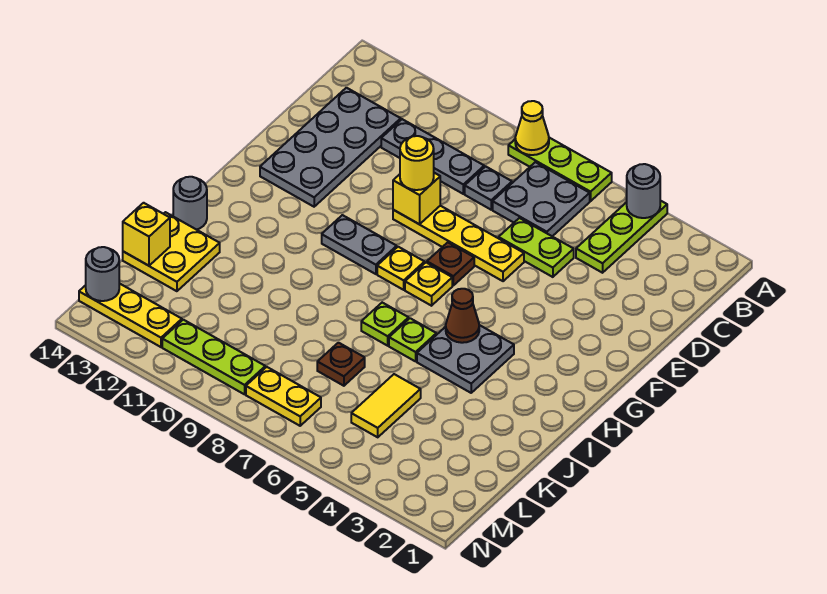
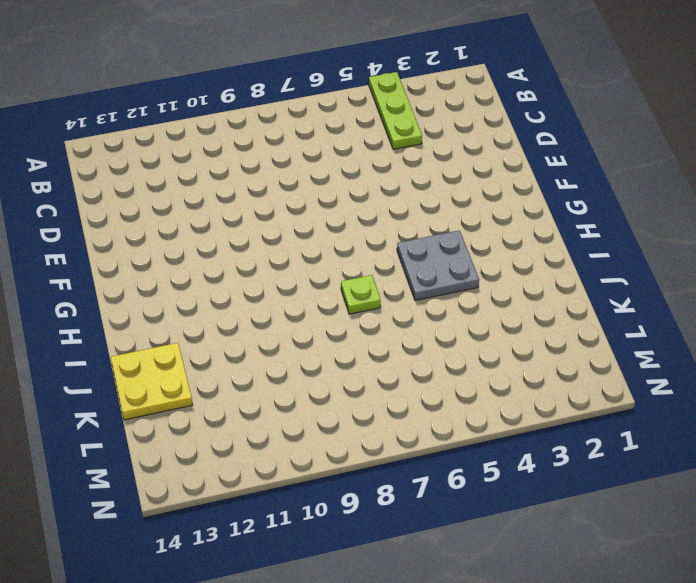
none -> lime 1x3 plate [508,138,612,201]
none -> grey 2x2 plate [493,162,590,236]
none -> grey 1x1 plate [465,166,512,210]

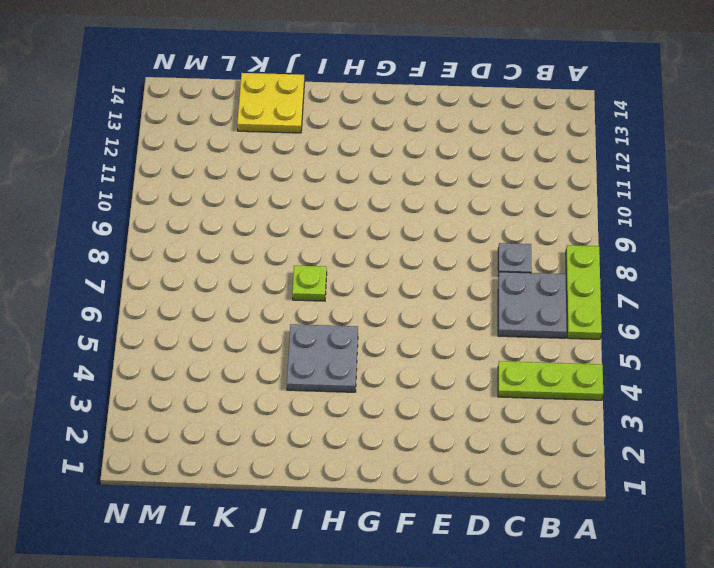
none -> grey 1x3 plate [381,119,484,194]
none -> grey 2x4 plate [260,88,401,207]
none -> lime 1x2 plate [499,218,574,277]

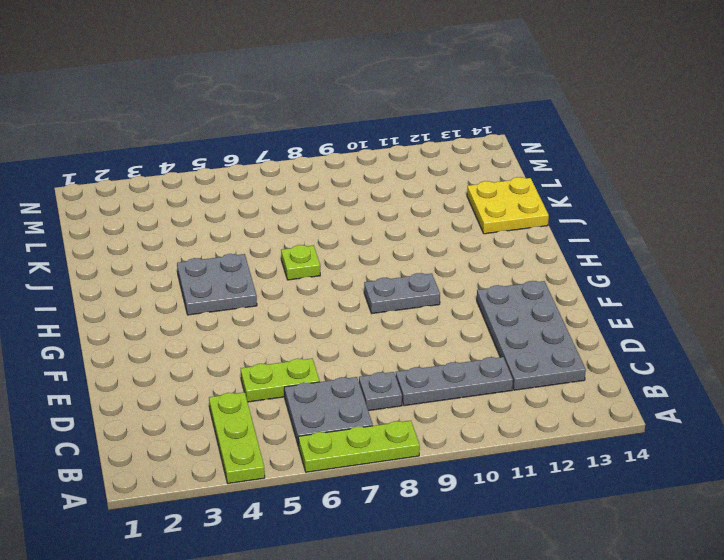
none -> yellow 1x4 plate [393,206,524,281]
none -> brown 1x1 plate [427,242,474,285]
none -> yellow 1x1 plate [405,263,452,306]

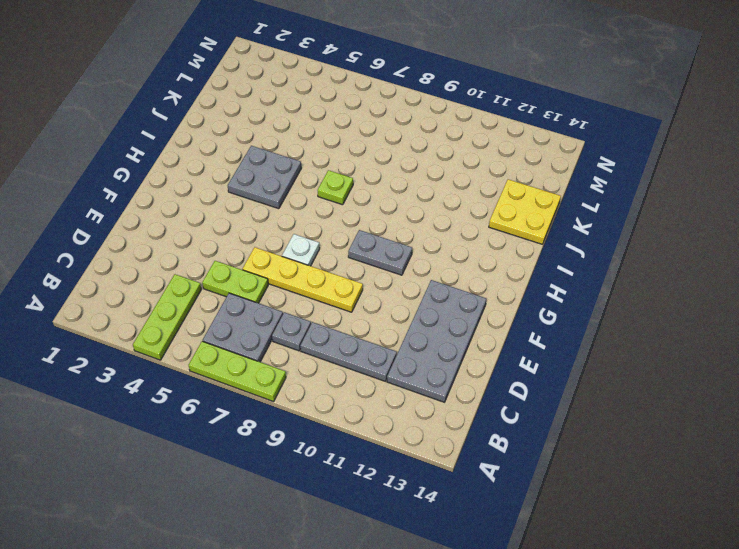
white 1x1 plate [282,234,320,266] -> brown 1x1 plate [427,242,474,285]
none -> yellow 1x1 plate [405,263,452,306]
none -> yellow 1x1 plate [377,247,425,290]
none -> lime 1x1 plate [389,318,436,361]

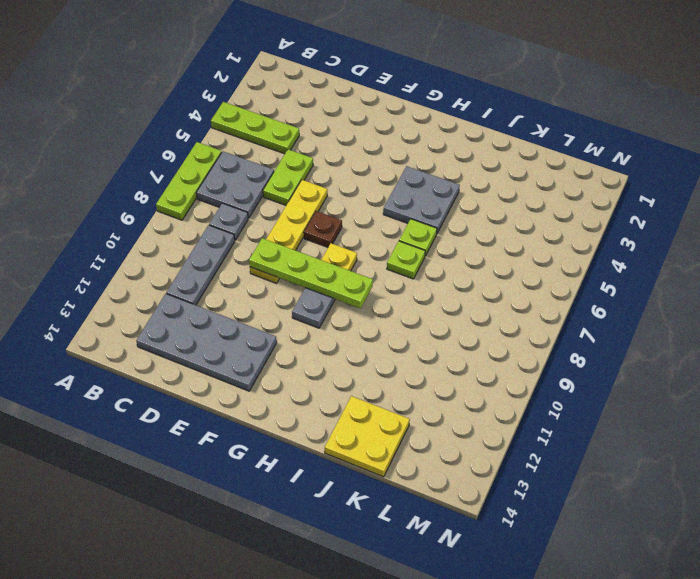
lime 1x4 plate [249,238,373,308] -> yellow 1x1 brick [393,173,440,224]
none -> yellow 1x1 plate [405,263,452,306]
none -> grey 1x1 round brick [173,177,207,230]
none -> yellow 1x2 tile [351,374,421,437]

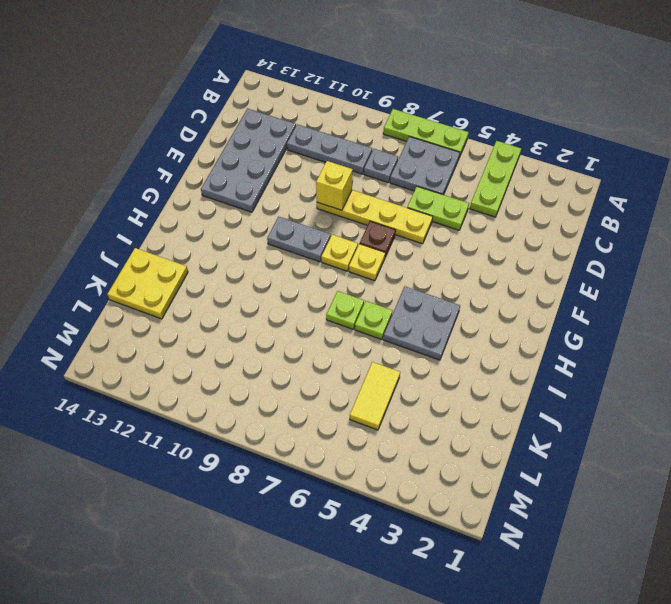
none -> grey 1x1 round brick [173,177,207,230]
none -> brown 1x1 plate [317,343,365,386]
none -> yellow 1x2 plate [246,367,321,426]

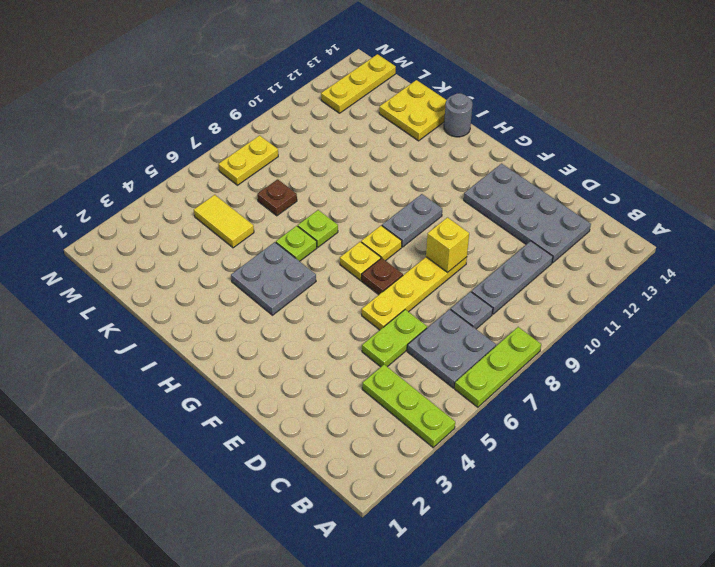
none -> lime 1x3 plate [162,320,265,394]
none -> grey 1x1 round brick [627,164,660,218]
none -> yellow 1x1 cone [515,101,549,155]

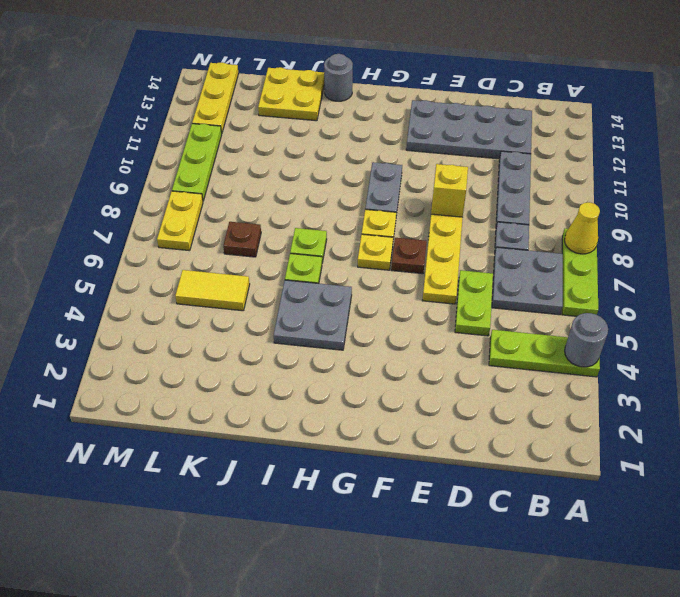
none -> brown 1x1 cone [446,289,479,343]
none -> yellow 1x1 brick [123,203,170,266]
none -> grey 1x1 round brick [86,247,119,301]

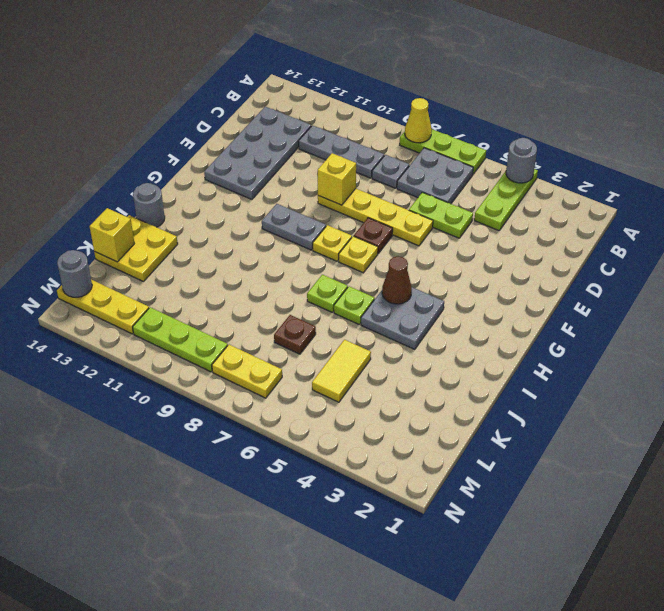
none -> yellow 1x1 round brick [400,136,434,190]

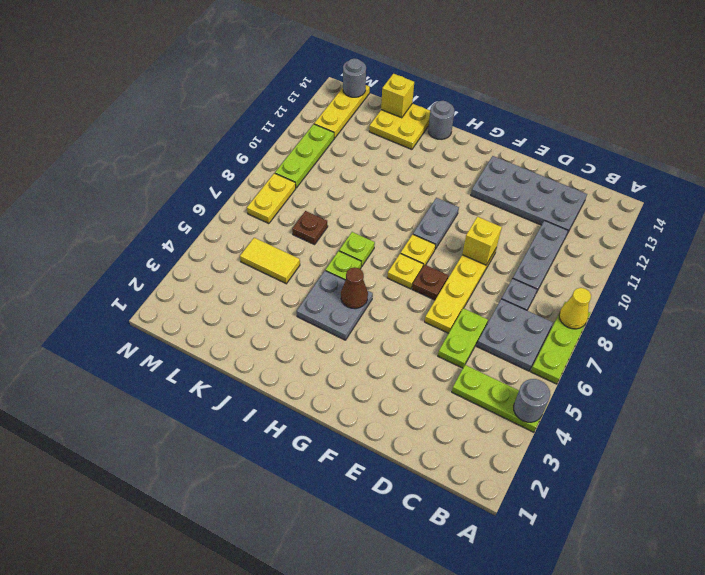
none -> yellow 1x1 round brick [400,136,434,190]

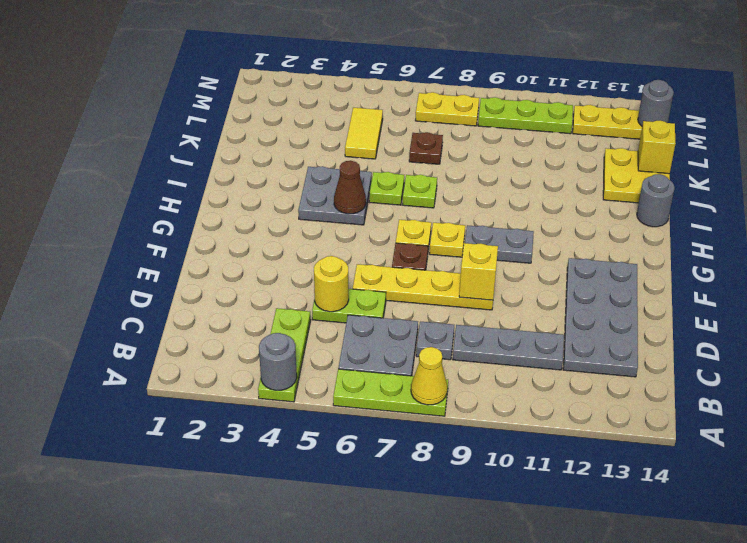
yellow 1x1 round brick [314,256,349,312] -> yellow 1x1 round brick moved to [400,136,434,190]

